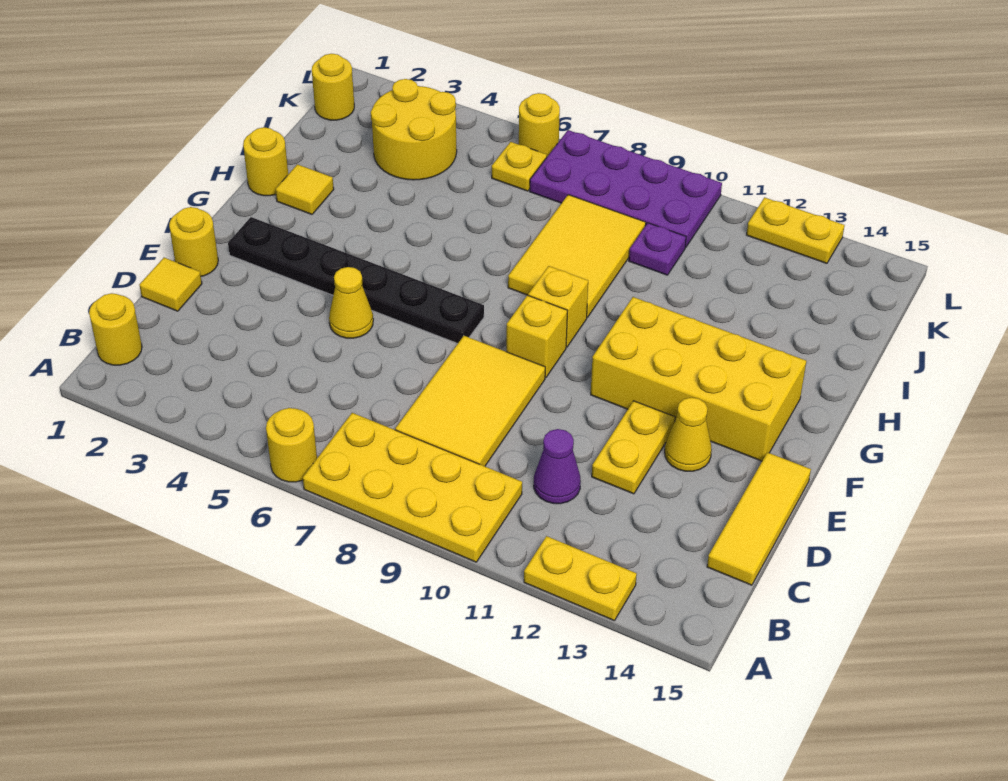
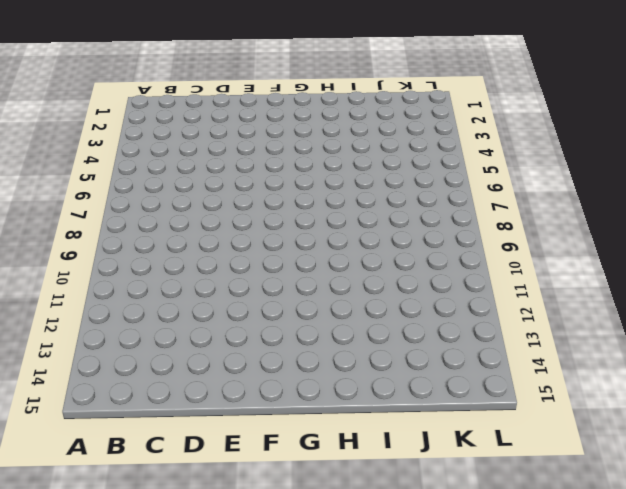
none -> yellow 1x1 round brick [266,408,317,482]
none -> yellow 2x4 plate [303,413,522,562]
none -> yellow 1x2 plate [524,536,637,621]

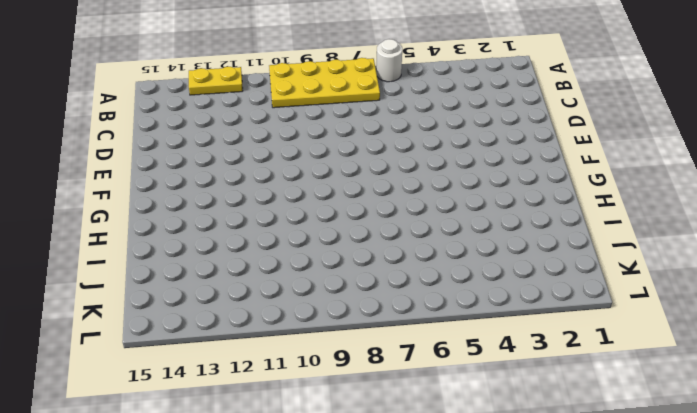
white 1x1 round brick [376,39,402,82] -> yellow 1x1 round brick [266,408,317,482]
none -> yellow 1x1 round brick [89,293,142,365]
none -> yellow 2x3 tile [395,336,545,466]
none -> purple 1x1 cone [534,429,581,504]

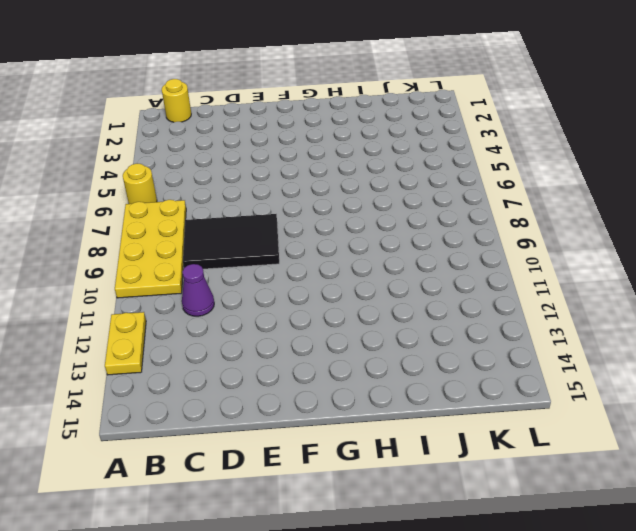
black 2x3 tile [183,214,279,269] -> yellow 2x3 tile [395,336,545,466]
none -> yellow 1x3 tile [707,452,811,585]
none -> yellow 1x1 tile [140,258,202,311]
none -> yellow 1x2 plate [592,401,675,494]

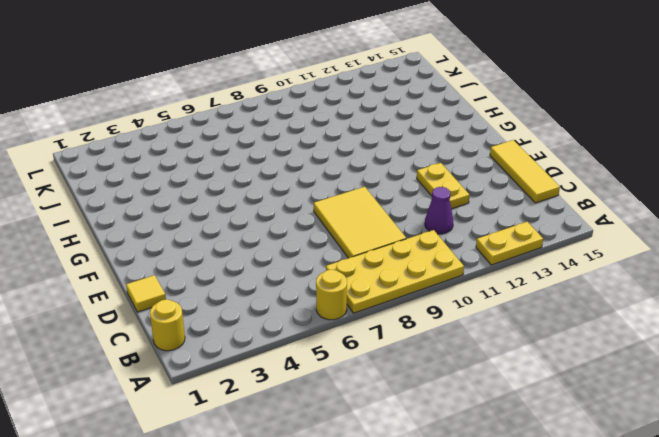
none -> yellow 1x1 round brick [169,207,218,276]
none -> yellow 1x1 cone [329,267,373,338]
none -> yellow 1x1 cone [665,398,712,471]

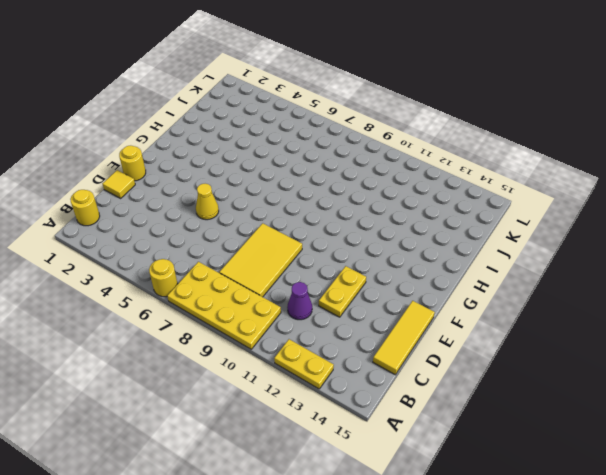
none -> yellow 1x1 cone [665,398,712,471]
none -> black 1x6 plate [228,217,484,344]
none -> yellow 1x1 brick [506,295,567,378]

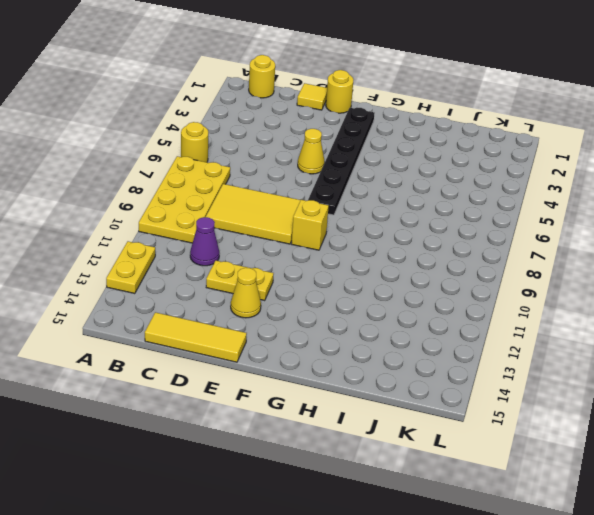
none -> yellow 2x4 brick [591,297,806,461]
none -> yellow 1x1 brick [528,266,588,347]
none -> yellow 1x1 round brick [243,127,288,196]

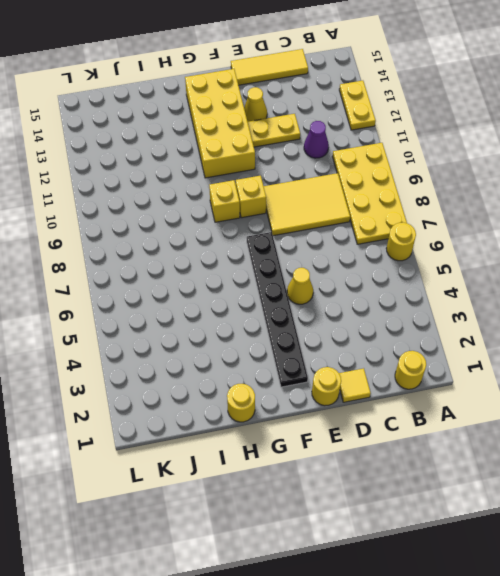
none -> yellow 1x1 tile [275,164,334,214]
none -> yellow 2x3 tile [508,195,646,317]
none -> yellow 2x2 round brick [371,79,457,180]

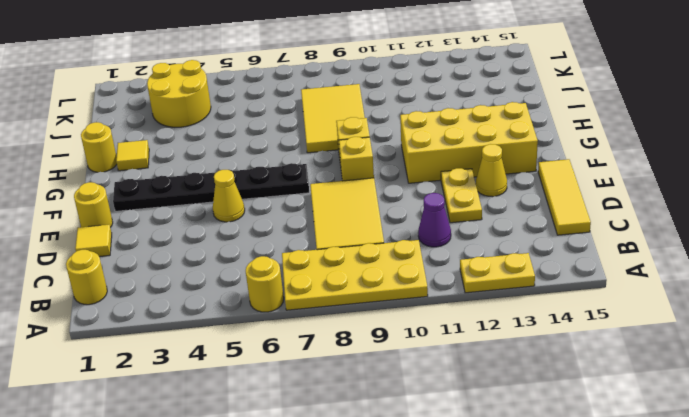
none -> purple 1x1 plate [629,223,686,275]
none -> yellow 1x1 round brick [312,54,354,120]
none -> yellow 1x1 plate [492,142,547,191]

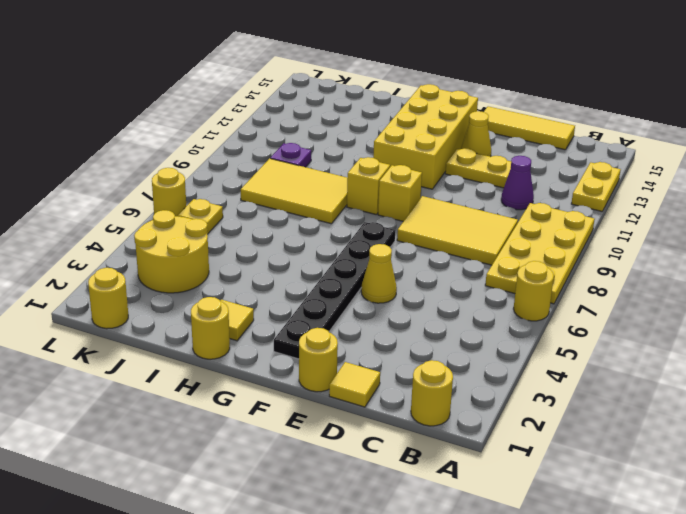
none -> purple 2x4 plate [530,130,722,247]
none -> yellow 1x2 plate [747,198,845,263]

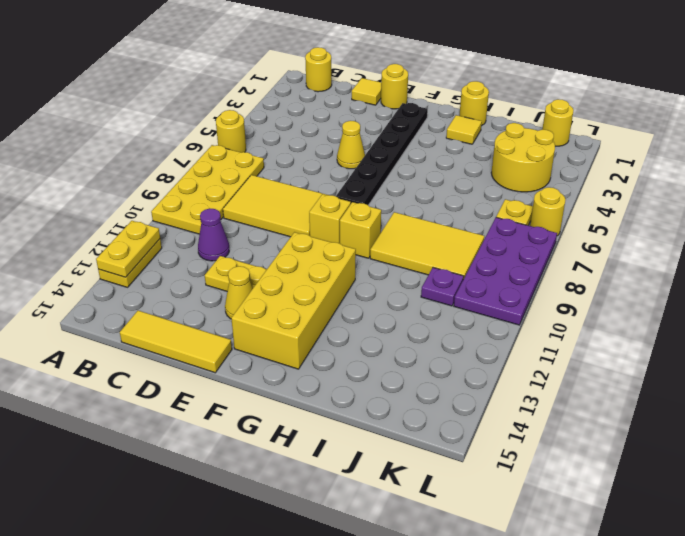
yellow 1x2 plate [96,221,160,277] -> yellow 1x2 plate moved to [747,198,845,263]

